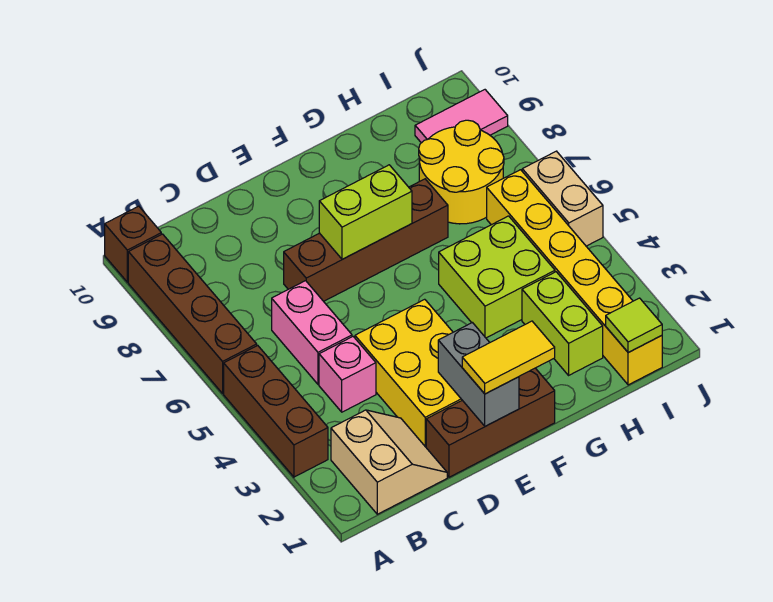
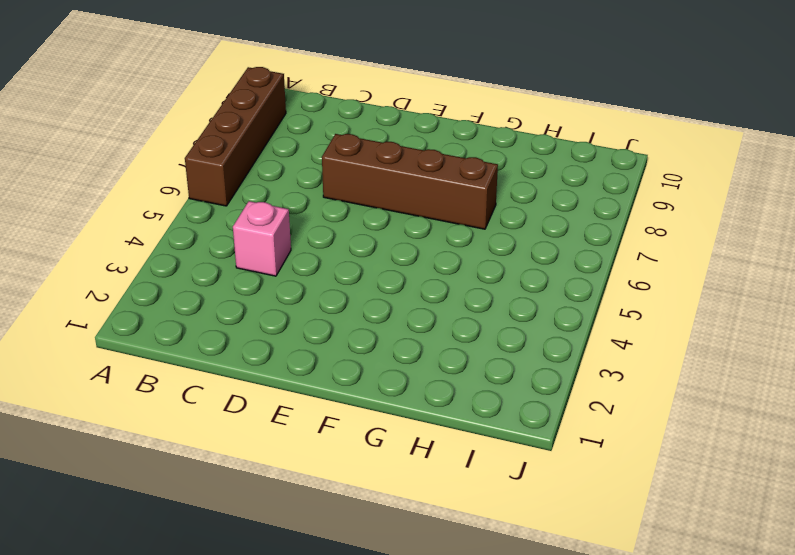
none -> brown 1x3 brick [224,345,328,477]
none -> brown 1x1 brick [105,206,161,282]
none -> tan 2x2 slope [331,410,447,514]

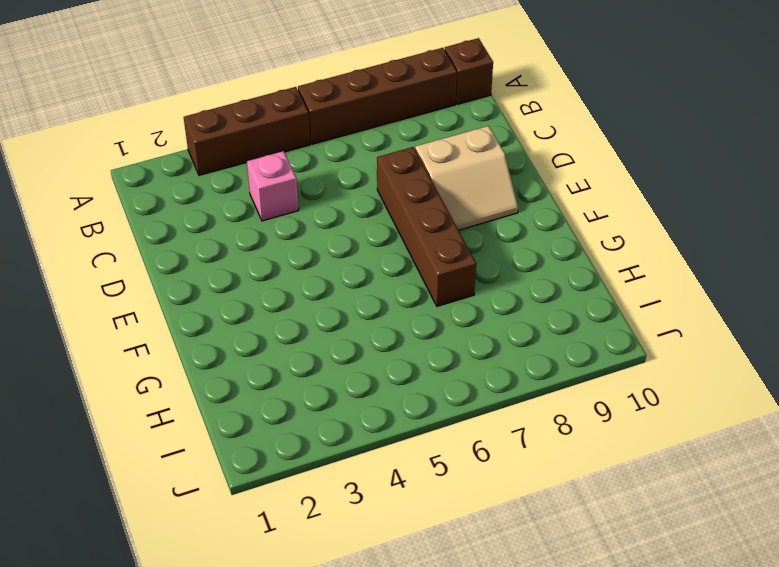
tan 2x2 slope [415,126,518,230] -> tan 2x2 slope moved to [331,410,447,514]
none -> pink 1x2 brick [272,281,352,384]
none -> brown 1x3 brick [426,368,555,477]
none -> yellow 2x3 brick [355,299,462,447]

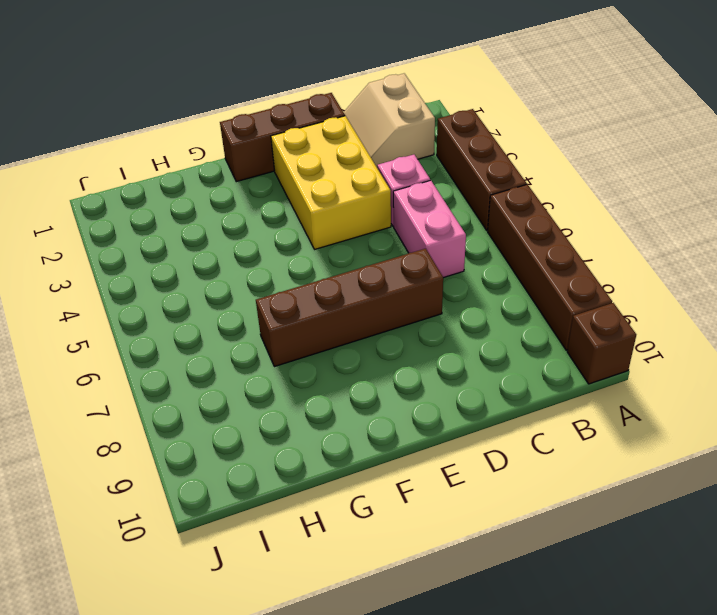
none -> lime 2x2 brick [439,216,555,338]
none -> lime 1x2 brick [522,272,603,375]
none -> yellow 2x2 round brick [419,120,504,224]

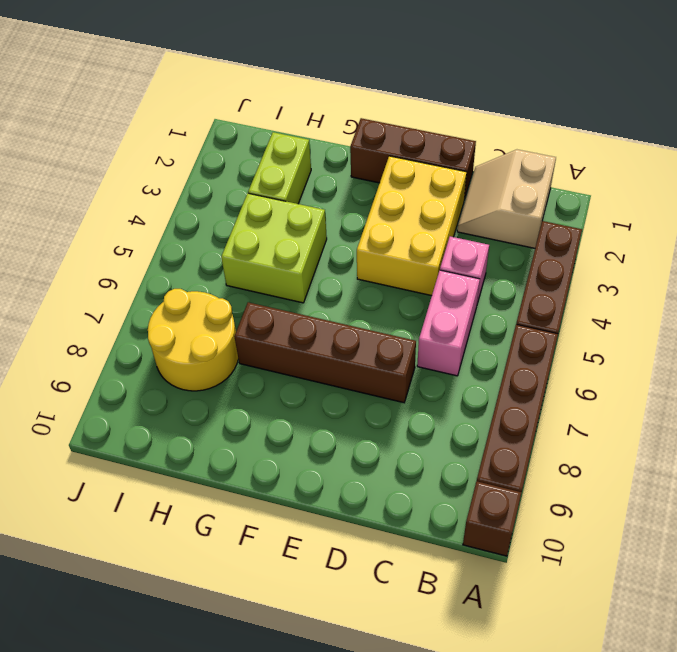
none -> yellow 1x6 brick [487,170,662,385]
none -> pink 1x2 tile [415,90,508,143]
none -> tan 1x2 brick [522,151,603,246]

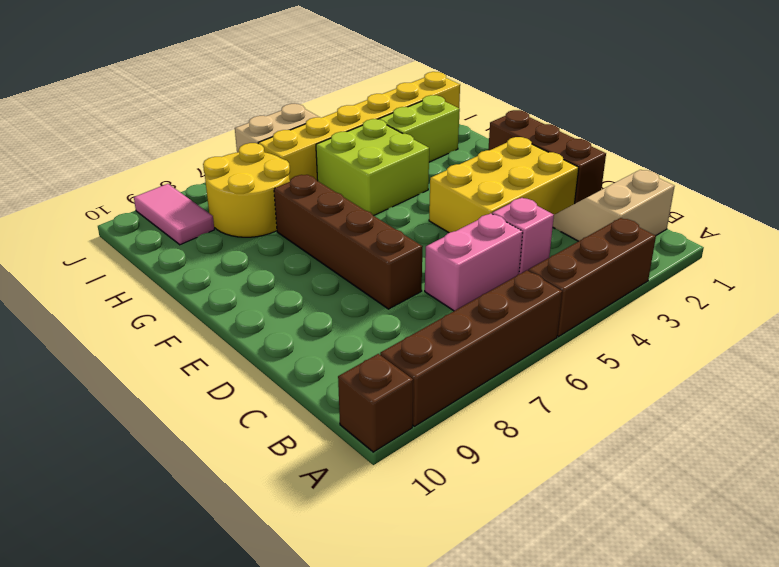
none -> grey 1x2 brick [438,323,519,426]
none -> lime 1x2 brick [319,165,412,259]
none -> lime 1x1 tile [606,298,662,353]

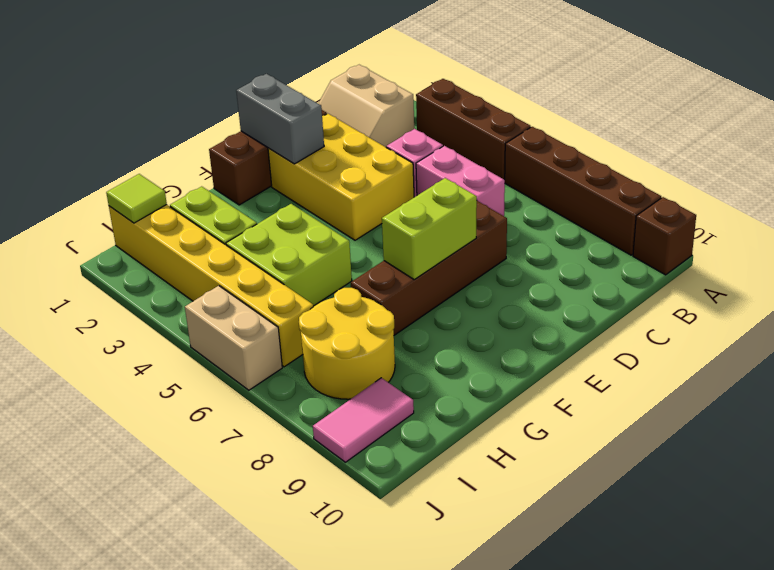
none -> yellow 1x2 tile [462,321,555,394]

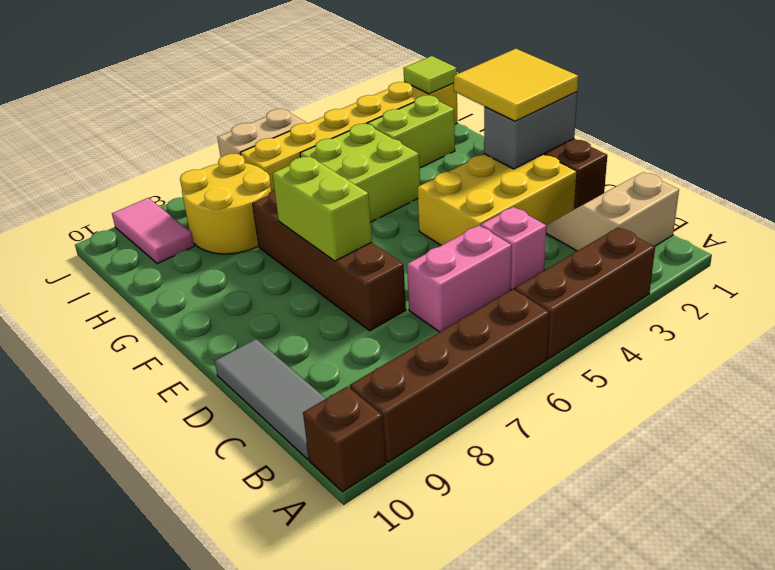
grey 1x3 tile [215,339,326,459] -> none
yellow 2x2 tile [454,49,578,121] -> yellow 1x2 tile [462,321,555,394]

